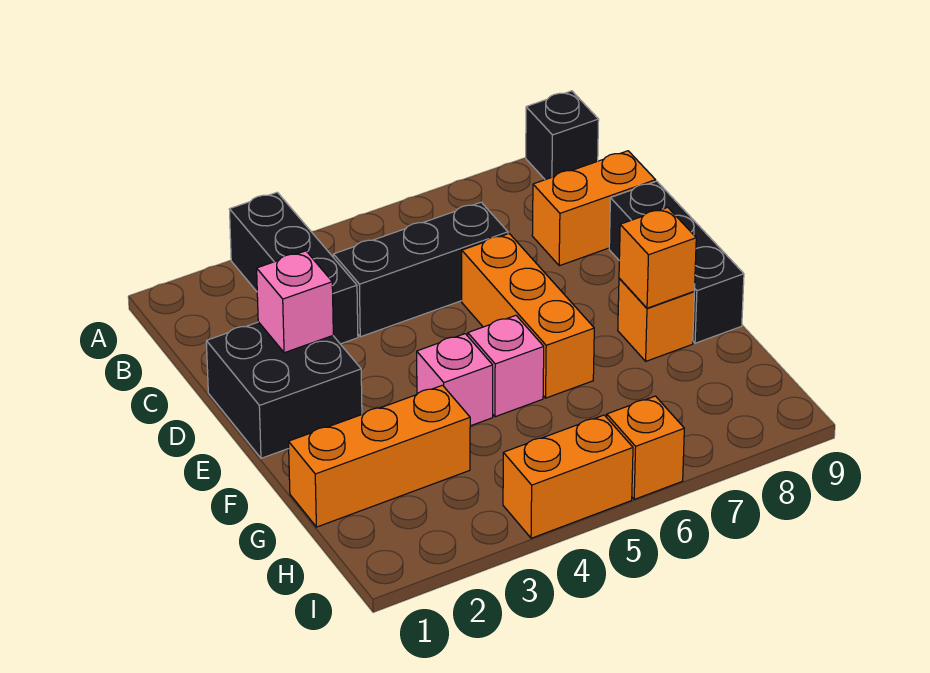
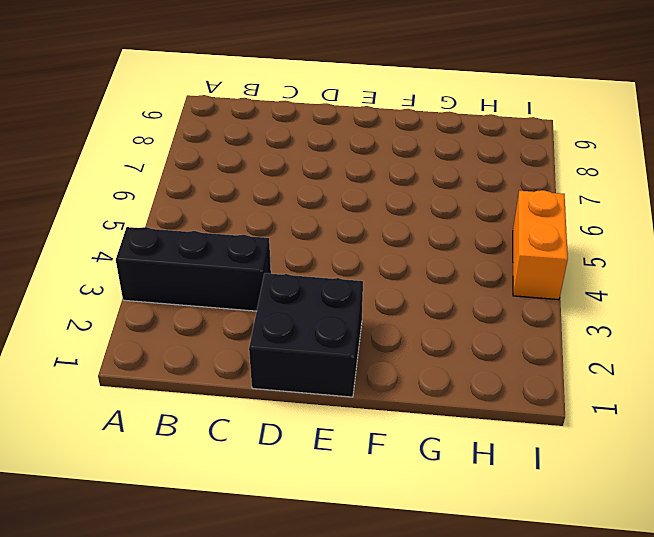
none -> black 1x1 brick [526,91,599,180]
none -> black 1x3 brick [333,202,508,337]
none -> orange 1x2 brick [532,151,656,266]

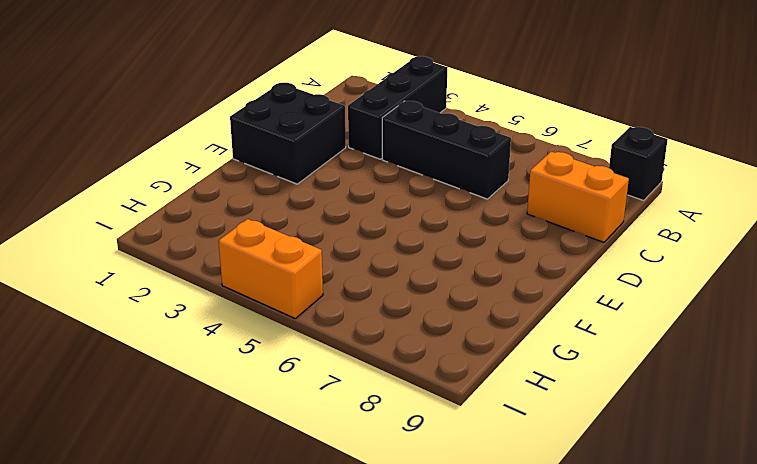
none -> orange 1x3 brick [462,234,594,398]
none -> black 1x3 brick [609,181,744,343]
none -> pink 1x1 brick [417,334,493,426]

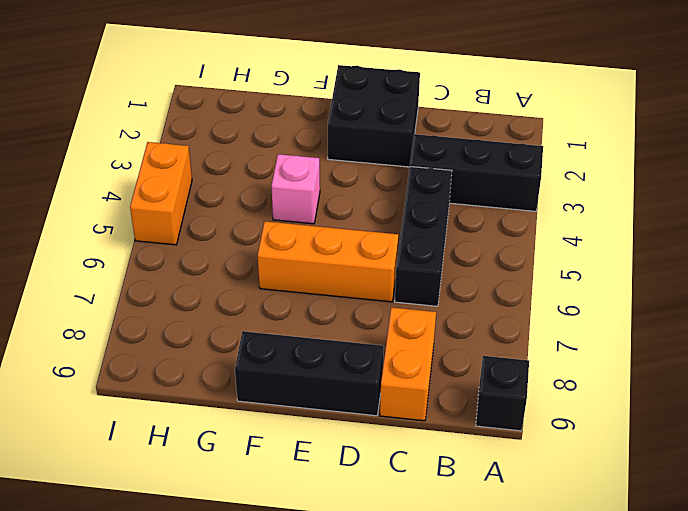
none -> pink 1x1 brick [468,315,544,417]
none -> orange 1x1 brick [618,278,694,361]
none -> orange 1x3 brick [289,385,470,527]

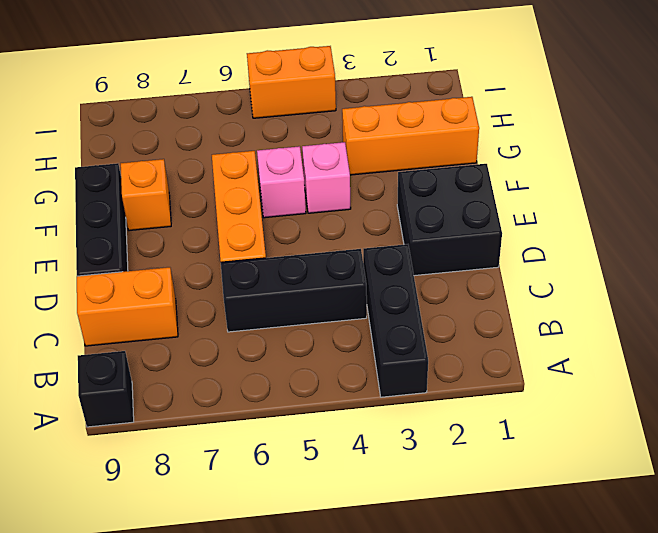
none -> orange 1x1 brick [607,396,684,499]
none -> pink 1x1 brick [257,251,333,353]
none -> orange 1x1 brick [619,207,696,308]

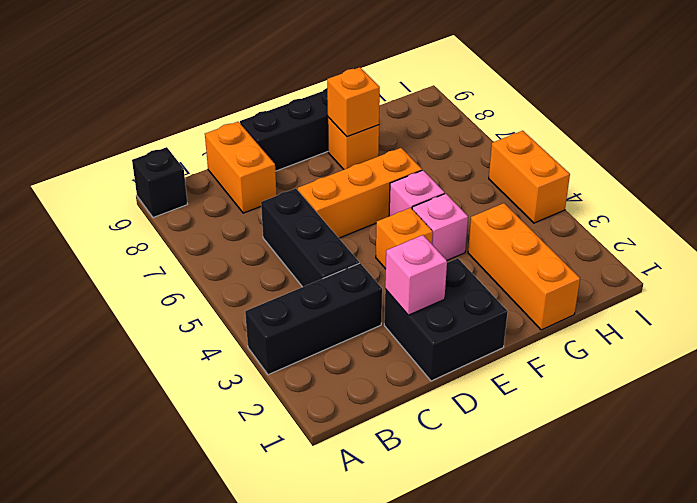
orange 1x1 brick [376,208,433,269] -> orange 1x1 brick moved to [607,396,684,499]

